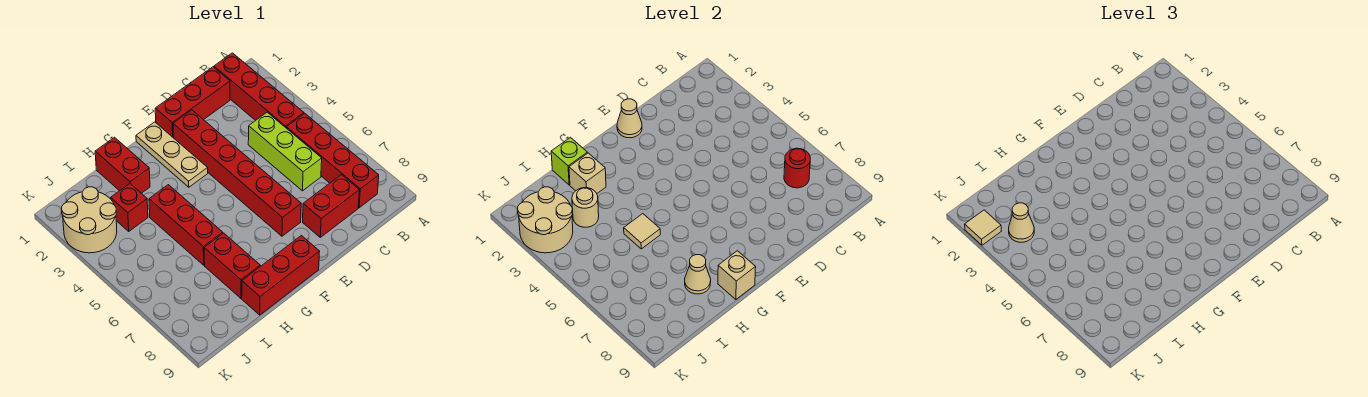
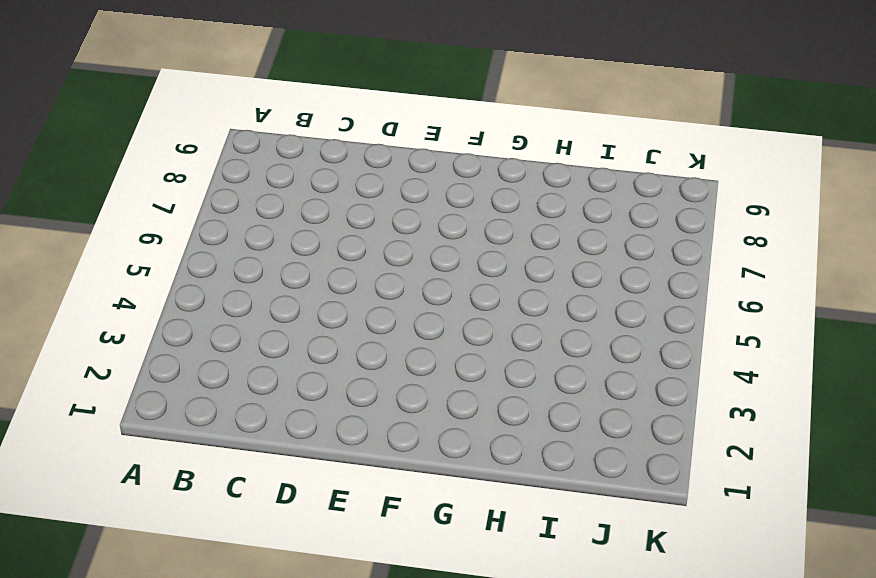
none -> red 1x4 brick [214,53,304,127]
none -> red 1x4 brick [286,113,379,208]
none -> red 1x3 brick [155,67,230,138]

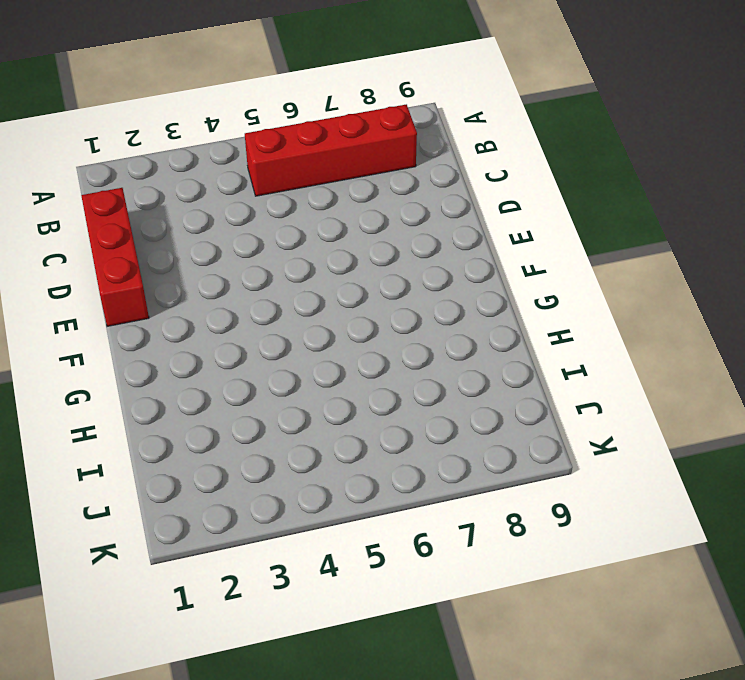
none -> red 1x4 brick [214,53,304,127]
none -> lime 1x3 brick [248,112,322,191]
none -> red 1x2 brick [303,175,359,237]

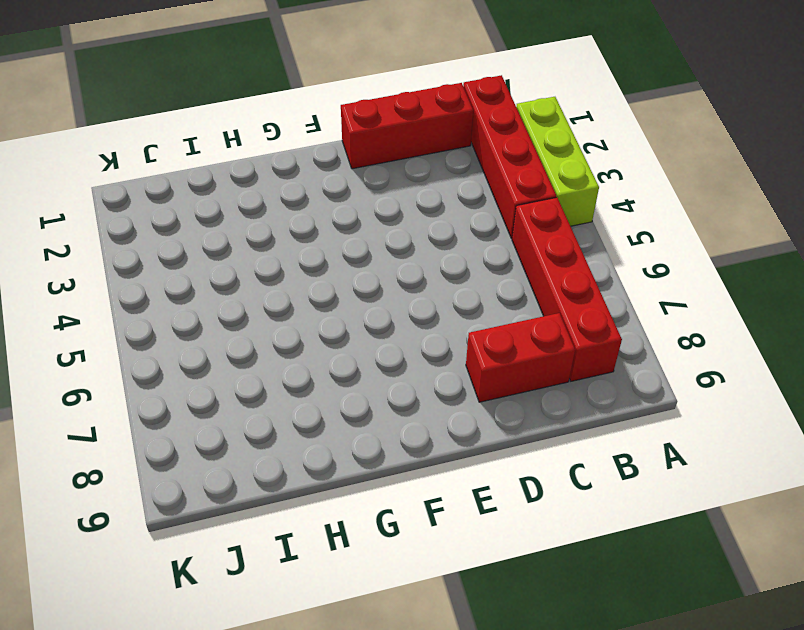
lime 1x3 brick [516,97,599,226] -> lime 1x3 brick moved to [248,112,322,191]
none -> red 1x6 brick [173,110,301,236]
none -> tan 1x3 plate [136,122,208,187]
none -> red 1x3 brick [242,236,320,315]

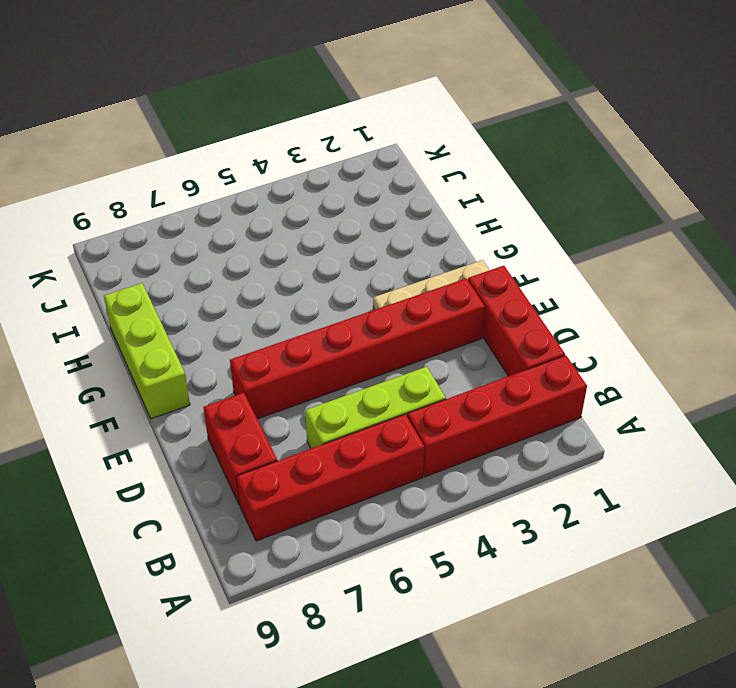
lime 1x3 brick [104,283,190,419] -> red 1x3 brick [242,236,320,315]
none -> red 1x2 brick [95,137,150,193]
none -> red 1x3 brick [149,185,223,265]
none -> red 1x2 brick [204,233,260,298]

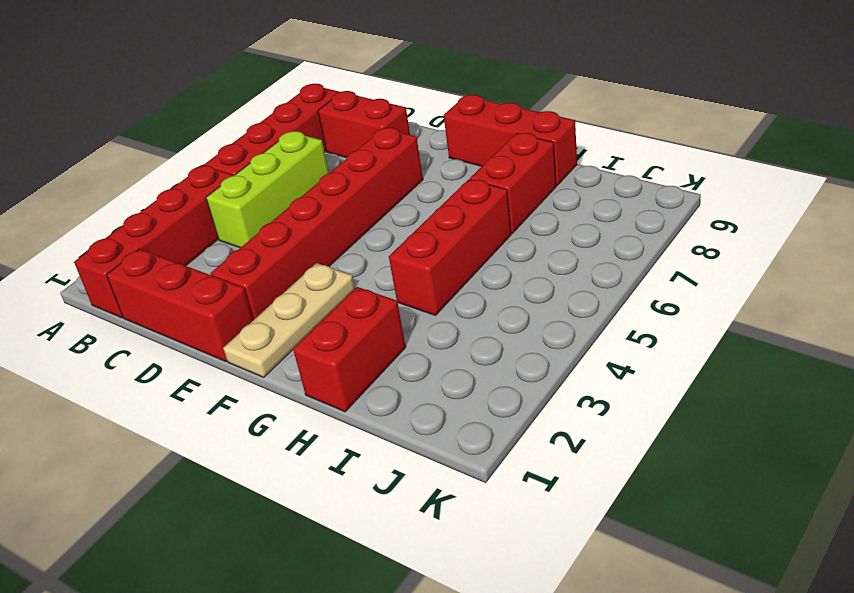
none -> red 1x1 brick [111,184,148,231]
none -> tan 2x2 round brick [62,187,117,253]
none -> red 1x1 round brick [784,148,810,188]

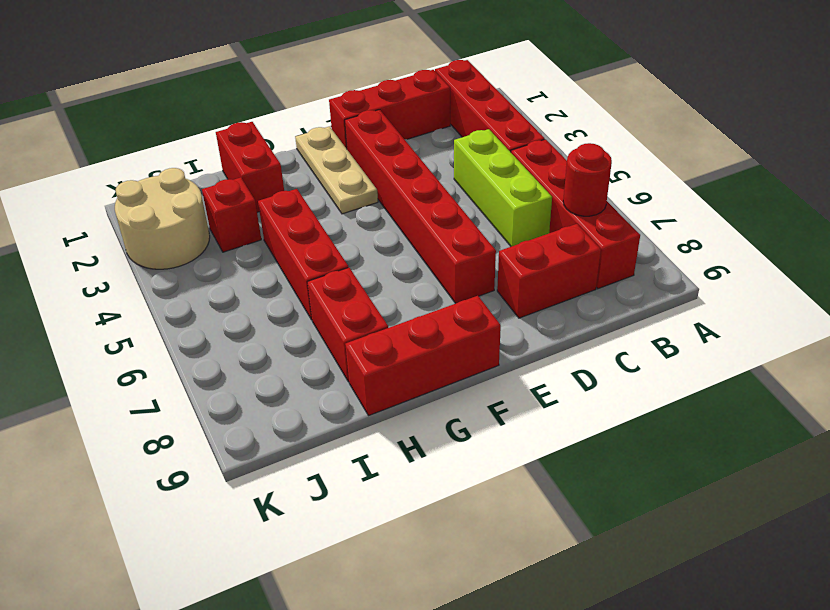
none -> tan 1x1 cone [617,99,642,138]
none -> tan 1x1 brick [718,251,756,299]
none -> lime 1x1 brick [551,137,587,185]

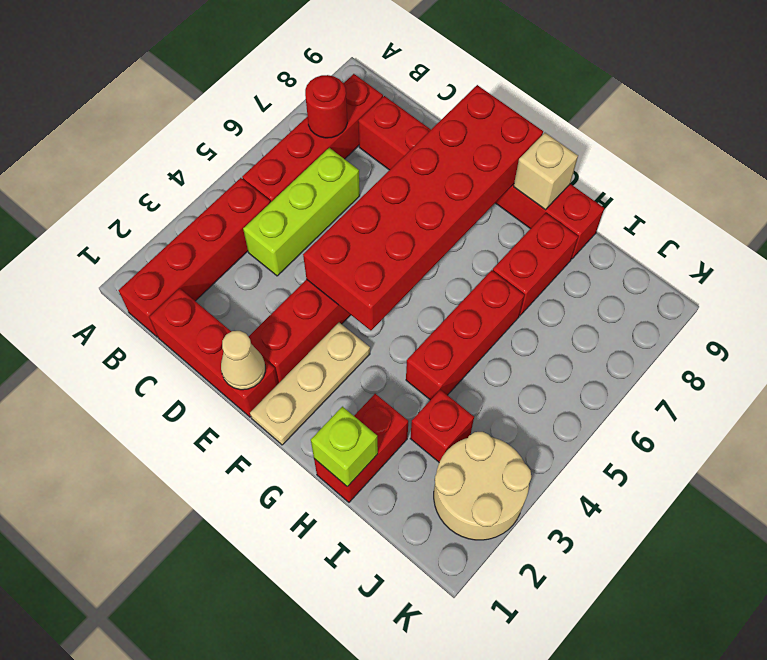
red 2x6 brick [303,85,543,331] -> none
none -> tan 1x1 brick [569,153,606,193]
none -> tan 1x1 tile [624,214,660,249]
none -> tan 1x1 cone [685,255,711,294]

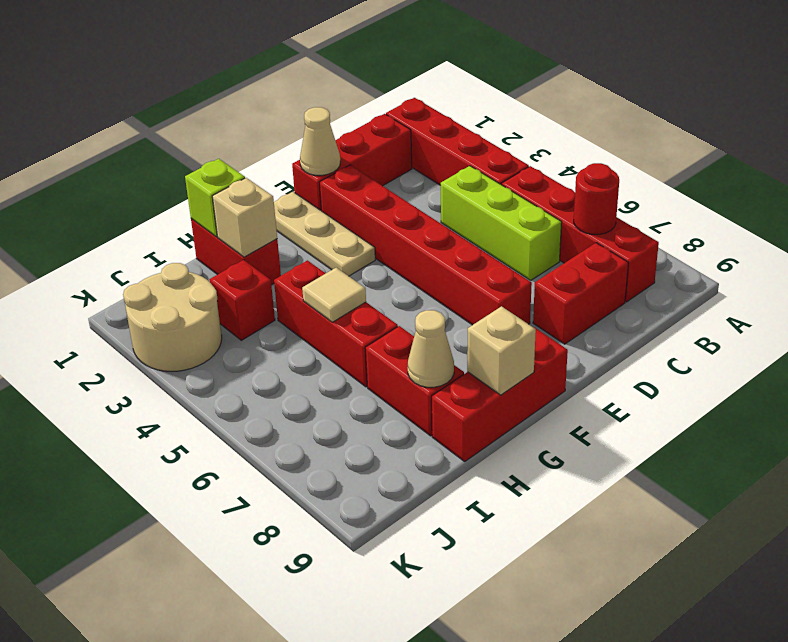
none -> tan 1x1 round brick [572,188,599,227]
none -> tan 2x2 round brick [518,187,573,253]
none -> tan 1x1 cone [1009,203,1034,242]

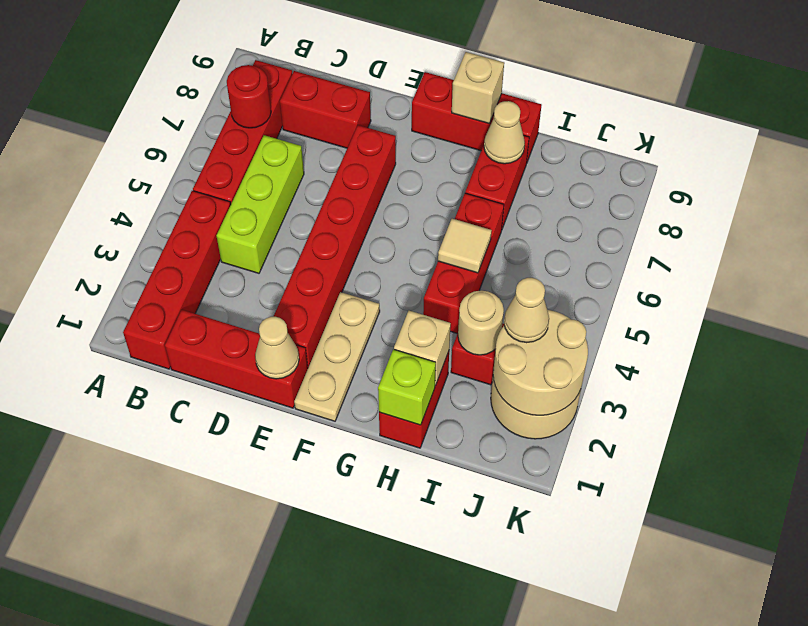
none -> tan 1x1 tile [965,210,1001,245]

